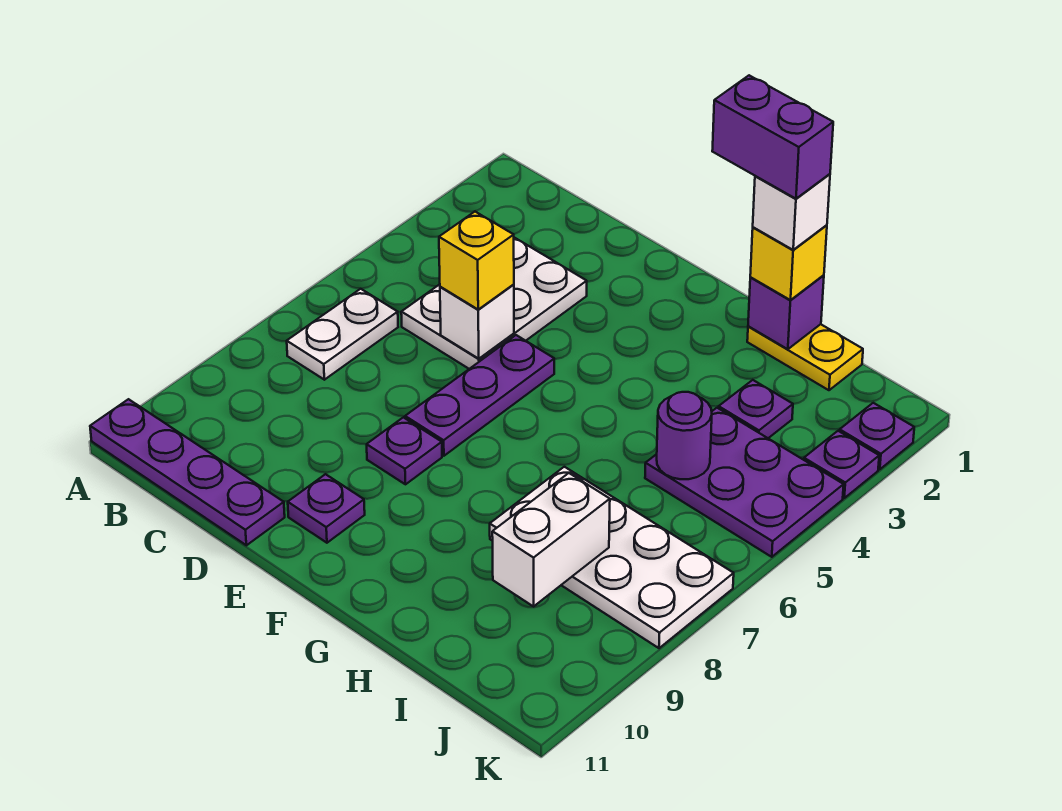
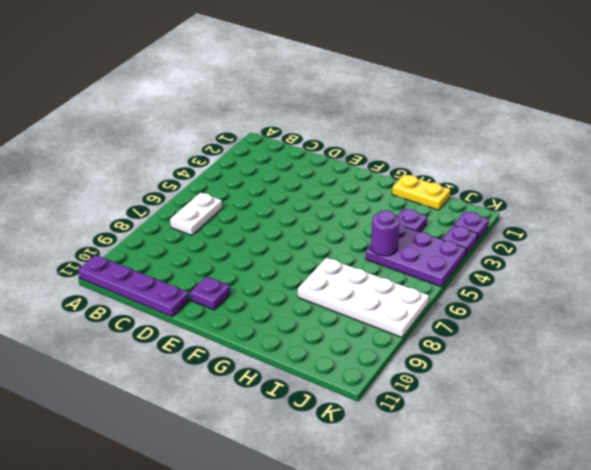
none -> white 2x3 plate [401,238,587,369]
none -> purple 1x3 plate [405,335,554,456]
none -> purple 1x1 plate [367,417,442,484]

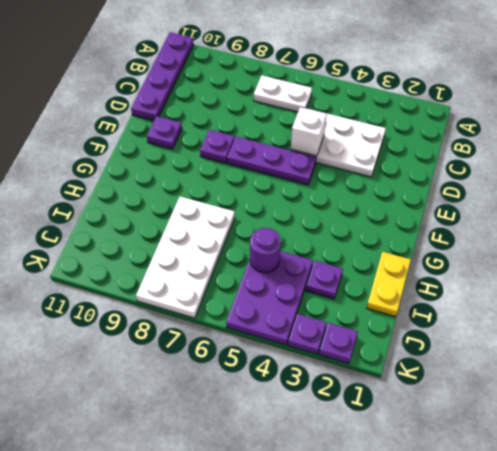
none -> purple 1x1 brick [748,275,824,349]
none -> white 1x2 brick [492,473,610,606]
none -> yellow 1x1 brick [439,212,514,309]

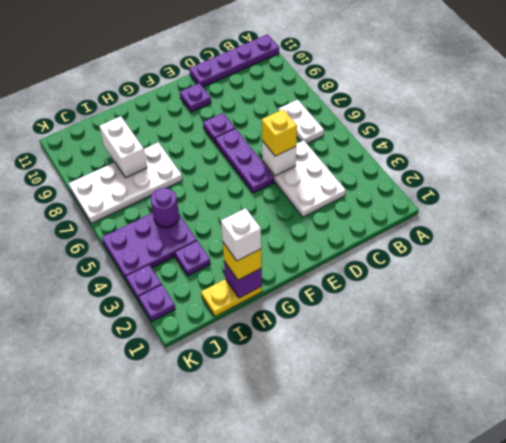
none -> purple 1x2 brick [712,75,833,199]

